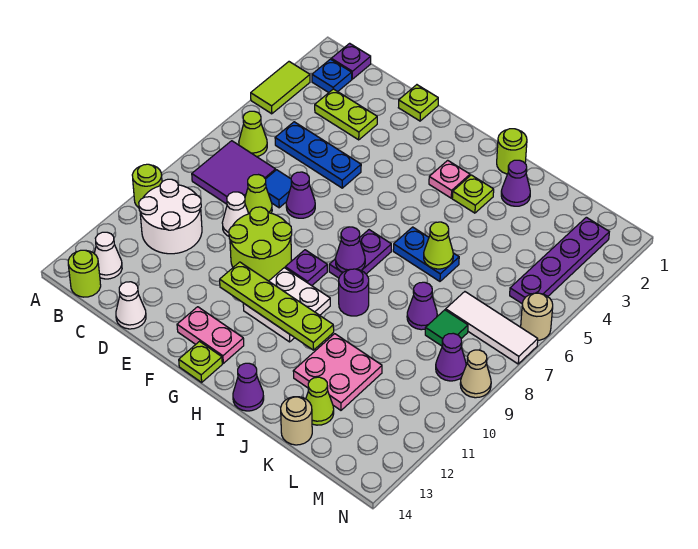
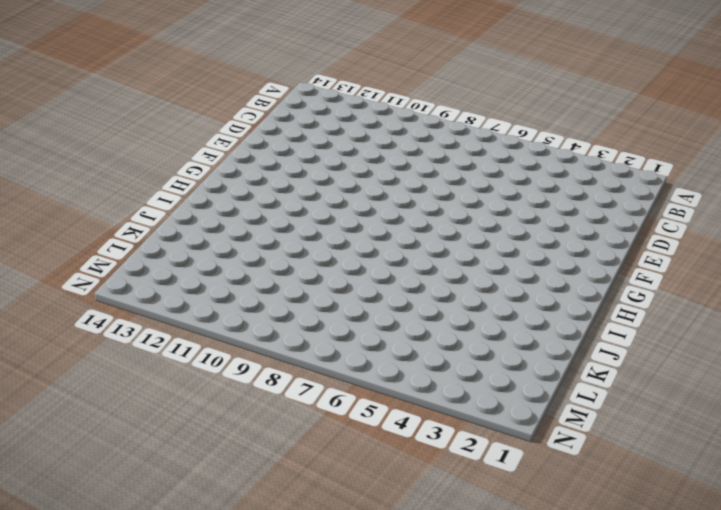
none -> lime 1x2 tile [251,62,310,114]
none -> lime 1x1 round brick [132,164,162,208]
none -> purple 1x1 plate [331,43,371,79]
none -> blue 1x1 plate [312,59,352,93]

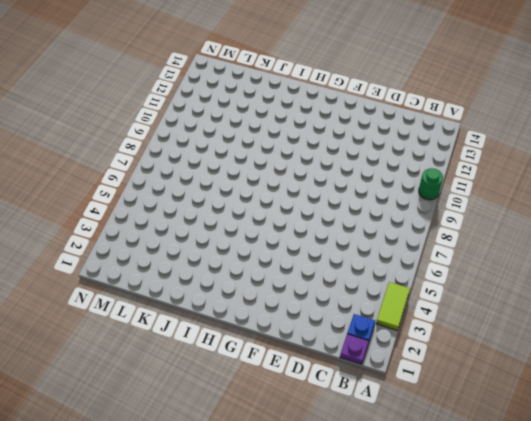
green 1x1 round brick [419,168,443,200] -> lime 1x1 round brick [132,164,162,208]
none -> lime 1x1 cone [239,111,267,157]
none -> purple 2x2 tile [192,141,276,204]
none -> white 2x2 round brick [139,179,202,254]
none -> white 1x1 cone [94,232,122,279]

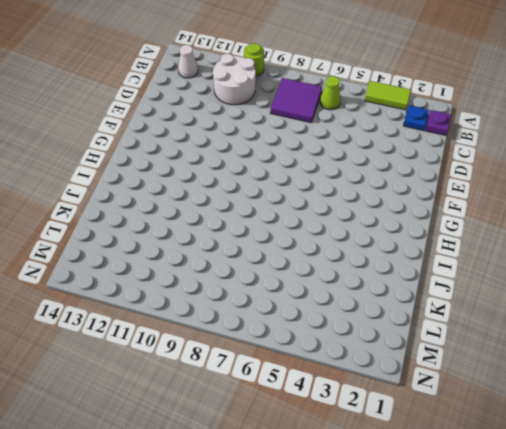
none -> lime 1x1 round brick [68,250,101,297]
none -> lime 1x2 plate [315,89,377,140]
none -> blue 1x3 plate [275,122,361,188]
none -> blue 1x1 tile [266,170,292,208]

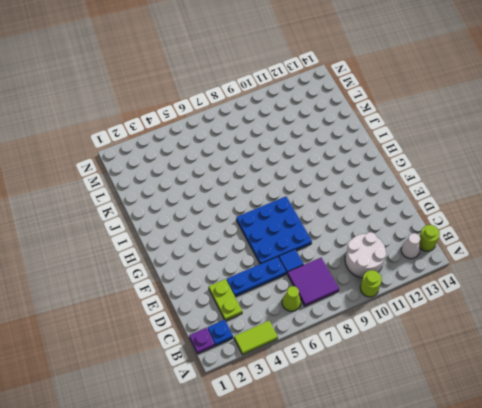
blue 1x3 plate [227,257,286,297] -> blue 1x3 plate turned to [275,122,361,188]
blue 3x3 plate [236,197,312,264] -> purple 1x1 cone [286,172,315,218]
none -> lime 1x1 cone [245,175,272,214]
none -> white 1x1 cone [222,192,249,236]
none -> white 1x1 cone [116,282,146,329]
none -> lime 1x1 plate [398,85,438,121]

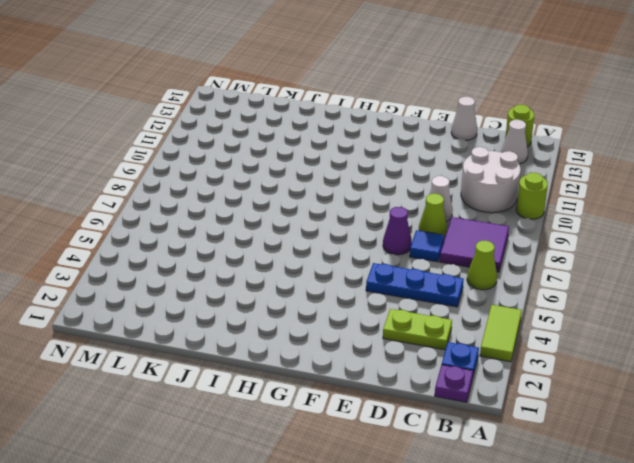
none -> lime 1x1 plate [398,85,438,121]
none -> lime 2x2 round brick [229,207,292,281]
none -> pink 1x2 plate [177,307,244,363]
none -> purple 1x1 plate [285,250,327,286]

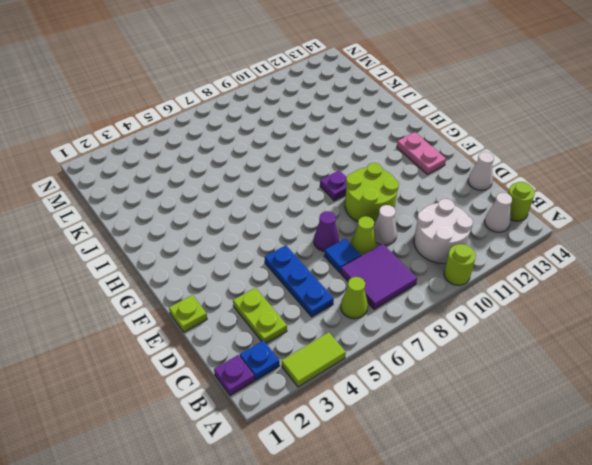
none -> white 2x2 plate [243,268,330,342]
none -> lime 1x1 plate [179,342,222,382]
none -> pink 1x1 plate [429,160,470,198]
none -> purple 1x2 plate [329,230,391,278]

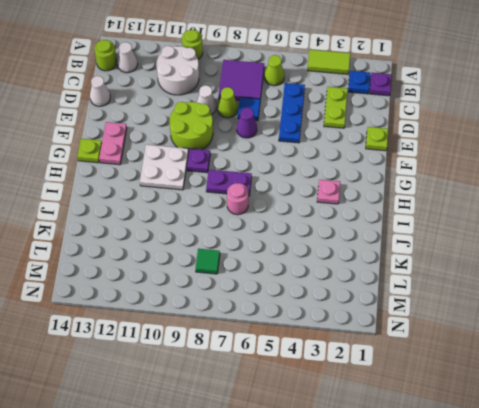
pink 1x1 round brick [227,183,248,215] -> none
none -> lime 1x1 round brick [497,129,527,174]
none -> lime 1x1 plate [452,175,494,213]
none -> blue 1x2 plate [393,227,459,281]
none -> purple 1x1 round brick [339,269,369,316]

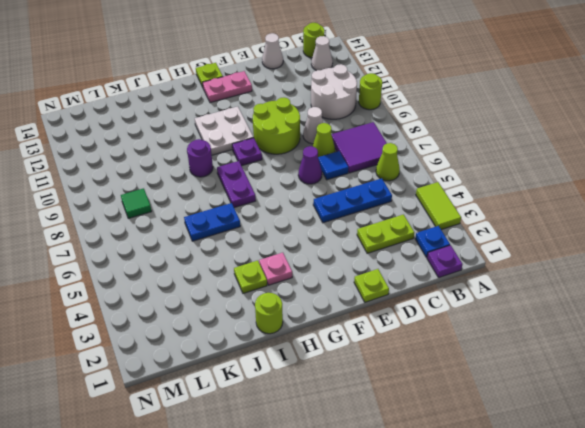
none -> purple 1x1 cone [233,363,264,411]
none -> purple 1x1 cone [501,160,530,206]
none -> pink 2x2 plate [293,334,382,410]
none -> purple 1x1 cone [407,282,437,330]

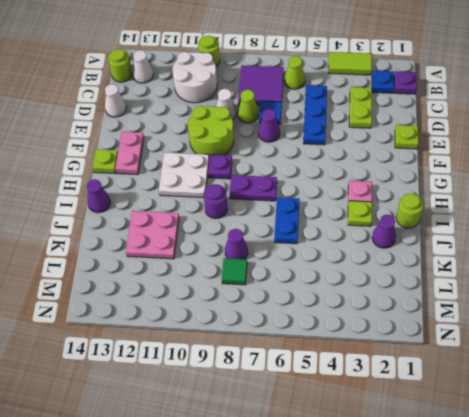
none -> lime 1x1 cone [306,377,334,425]
none -> tan 1x1 round brick [281,397,312,445]
none -> white 1x3 tile [446,292,538,364]
none -> purple 1x4 plate [510,217,609,303]

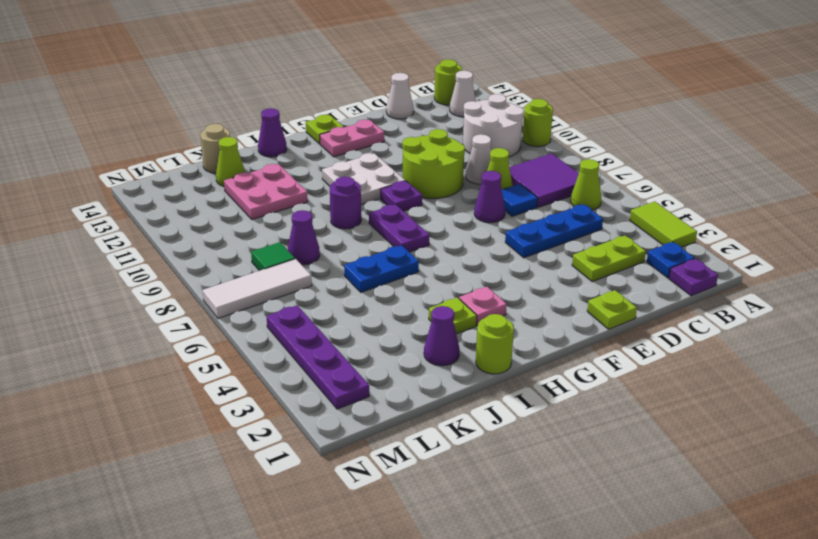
none -> purple 1x1 cone [436,333,466,381]
none -> tan 1x1 round brick [521,293,553,340]
none -> tan 1x1 cone [460,350,491,398]
none -> lime 1x4 plate [220,262,334,350]

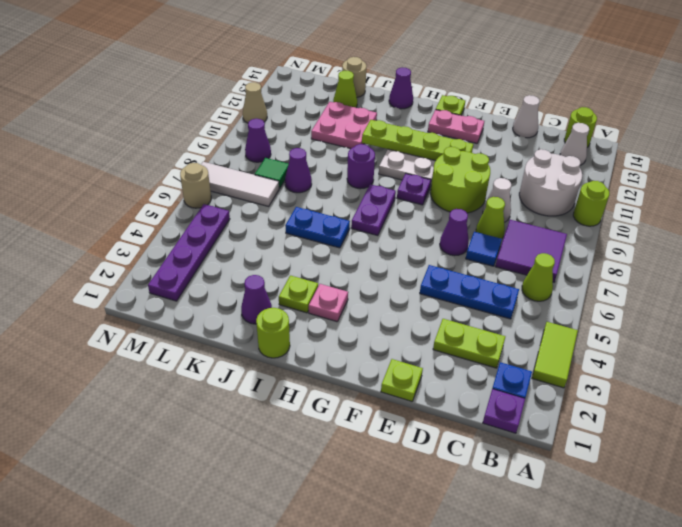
tan 1x1 cone [243,82,267,123] -> tan 1x1 cone moved to [460,350,491,398]
none -> purple 1x1 cone [336,227,365,272]
none -> lime 1x1 cone [424,222,453,269]

